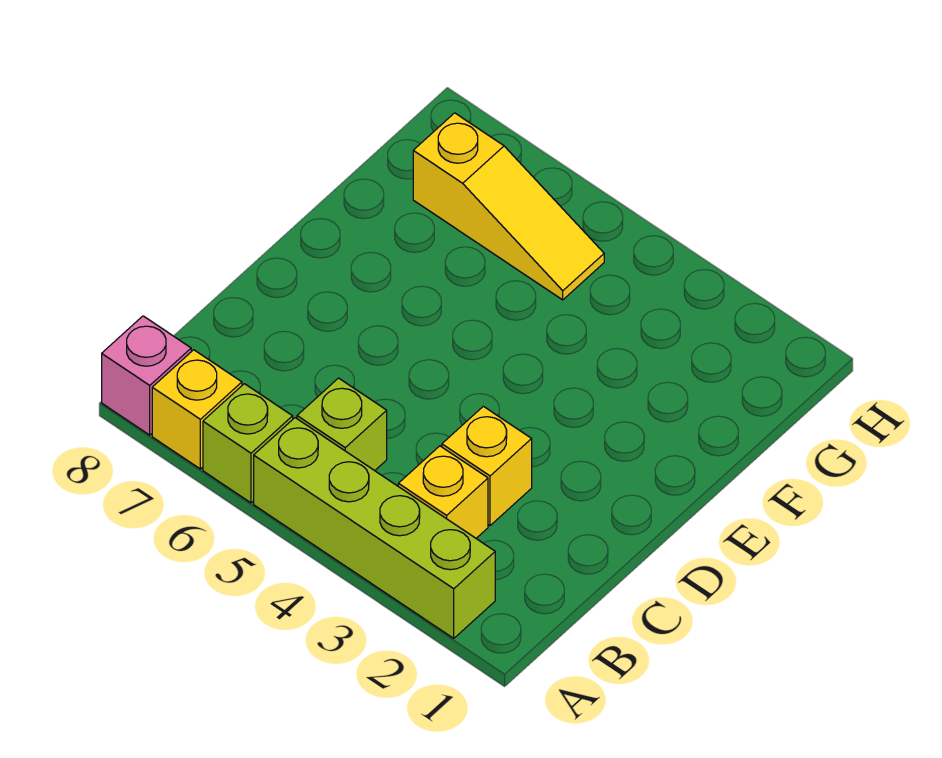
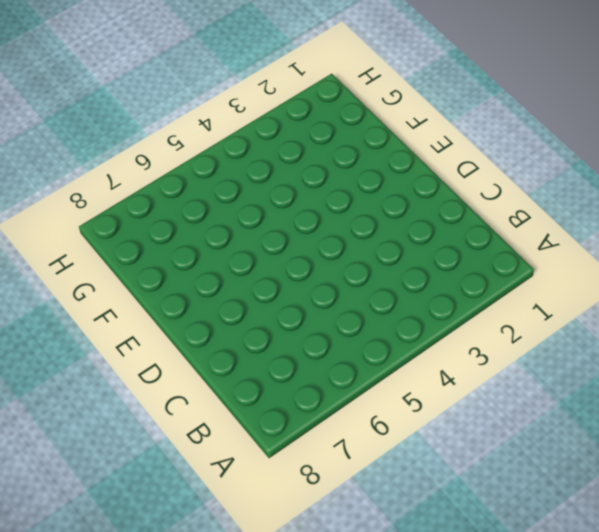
none -> lime 1x4 brick [254,418,495,638]
none -> lime 1x1 brick [203,384,293,503]

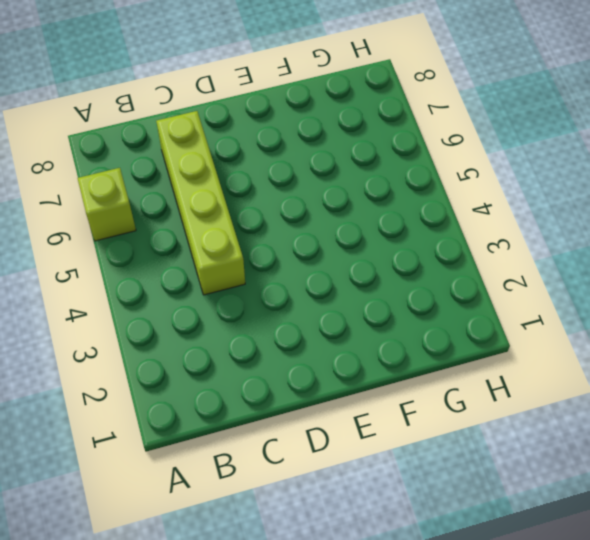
lime 1x4 brick [156,111,245,295] -> lime 1x4 brick moved to [254,418,495,638]
none -> yellow 1x1 brick [152,350,242,469]
none -> pink 1x1 brick [102,316,191,435]

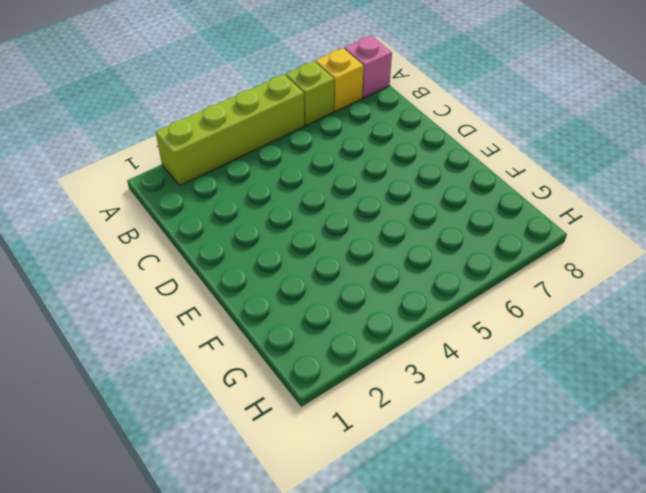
none -> yellow 1x1 brick [398,446,488,538]
none -> lime 1x1 brick [297,378,387,471]

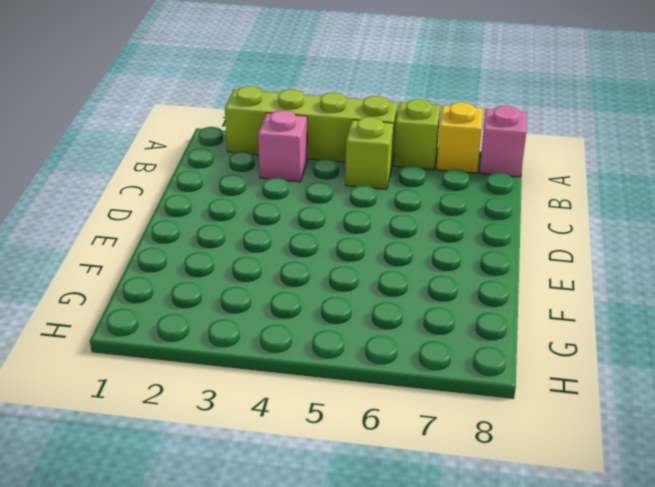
pink 1x1 brick [258,110,307,182] -> yellow 1x1 brick [398,446,488,538]
none -> yellow 1x1 brick [442,406,532,526]
none -> yellow 1x3 slope [413,113,604,300]

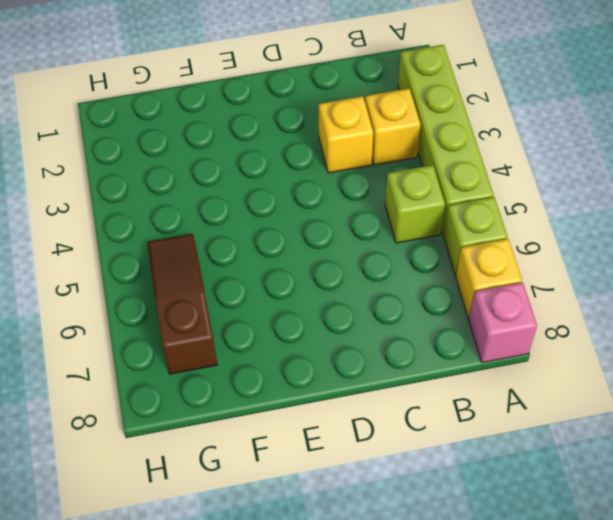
brown 1x3 slope [147,234,217,374] -> yellow 1x3 slope [413,113,604,300]

